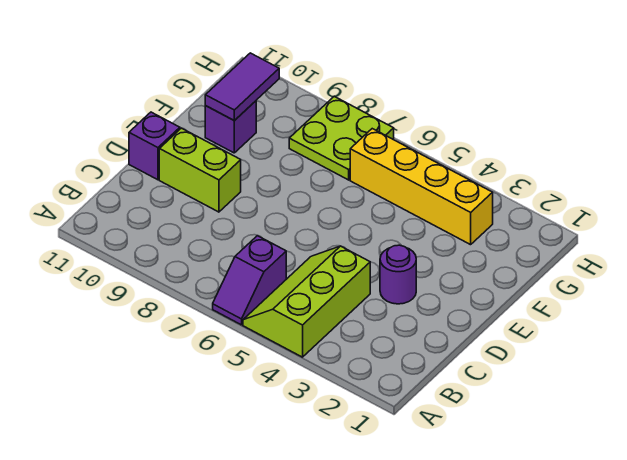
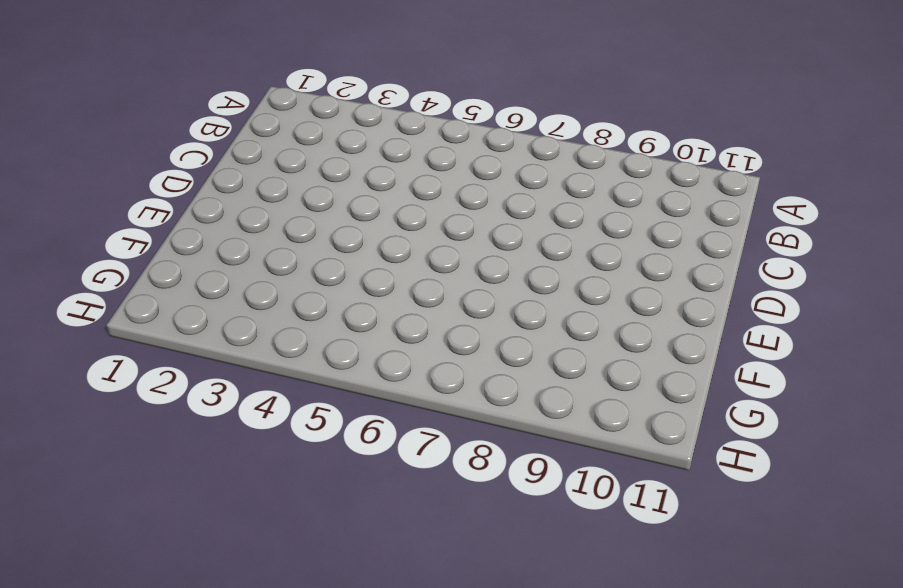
none -> lime 2x3 slope [243,246,370,357]
none -> purple 1x2 slope [213,236,286,325]

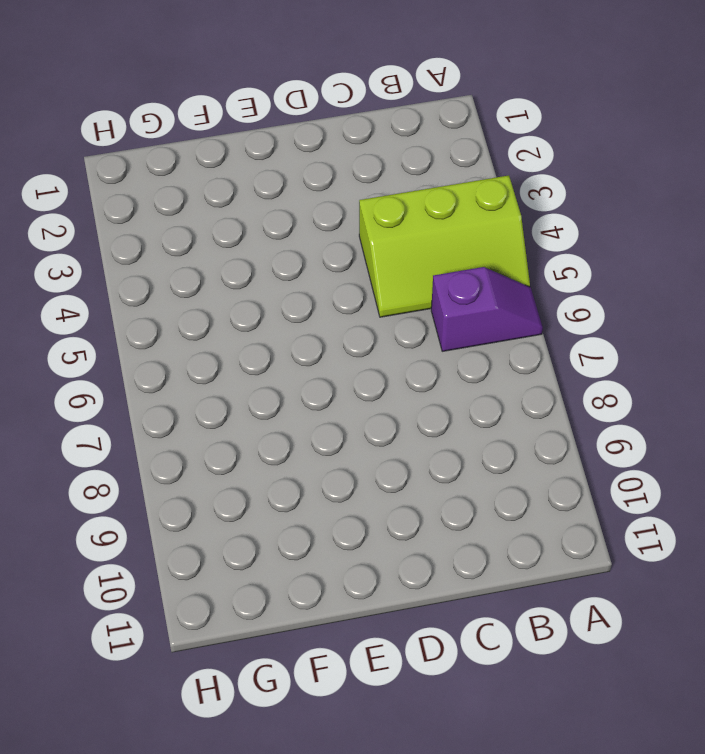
none -> purple 1x1 round brick [380,245,416,304]
none -> lime 1x2 brick [159,128,241,212]

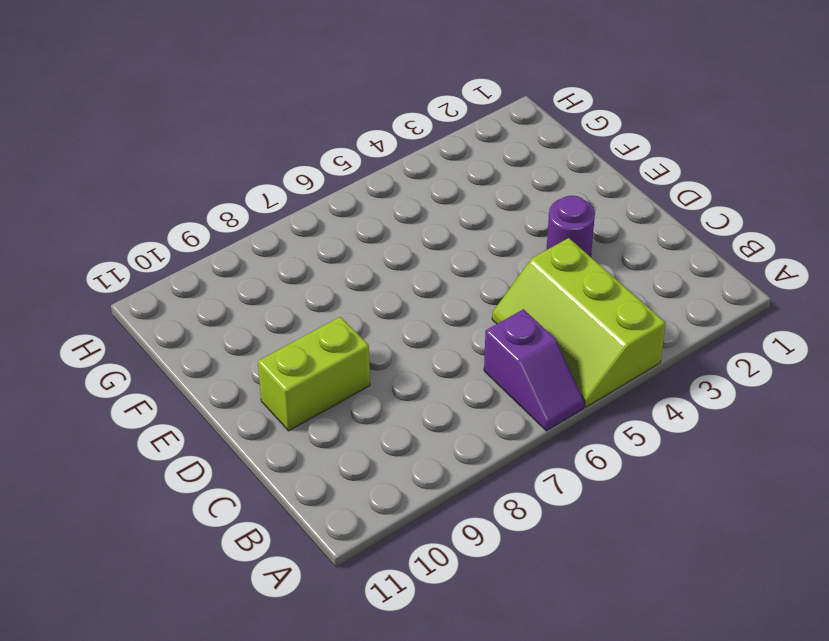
none -> purple 1x1 brick [129,112,180,180]
none -> purple 1x1 brick [205,101,256,153]

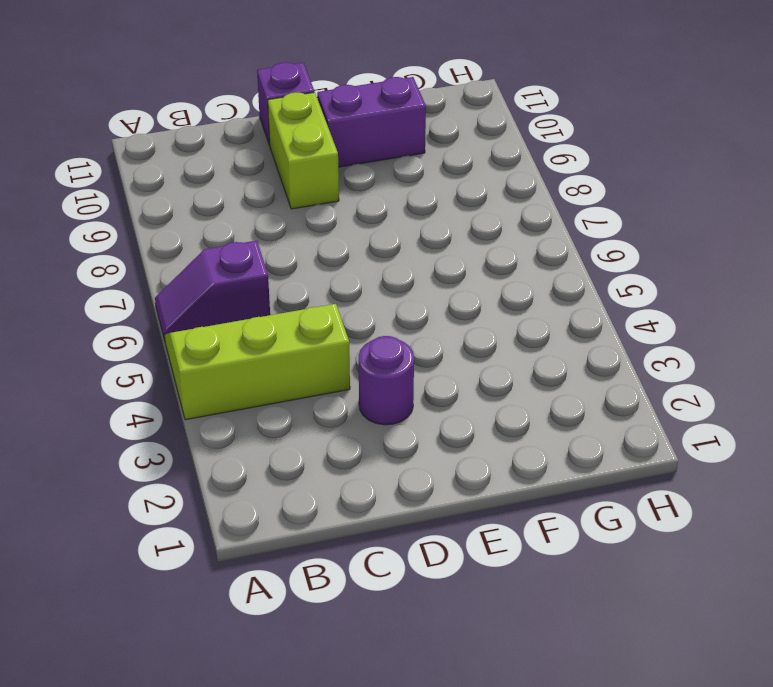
purple 1x2 brick [317,77,426,167] -> purple 1x1 brick [205,101,256,153]
none -> yellow 1x4 brick [350,129,493,245]
none -> lime 2x2 plate [289,96,394,180]

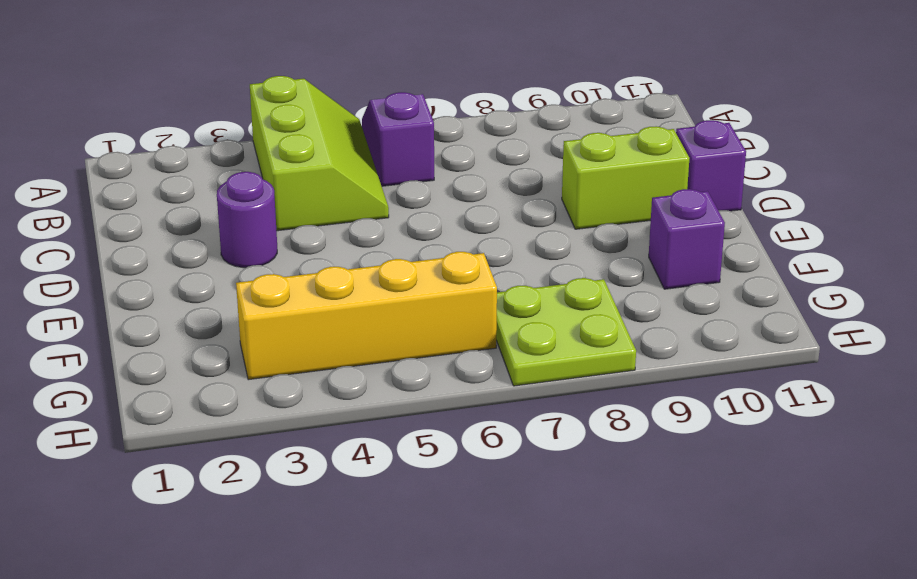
none -> purple 1x2 tile [205,53,279,121]

